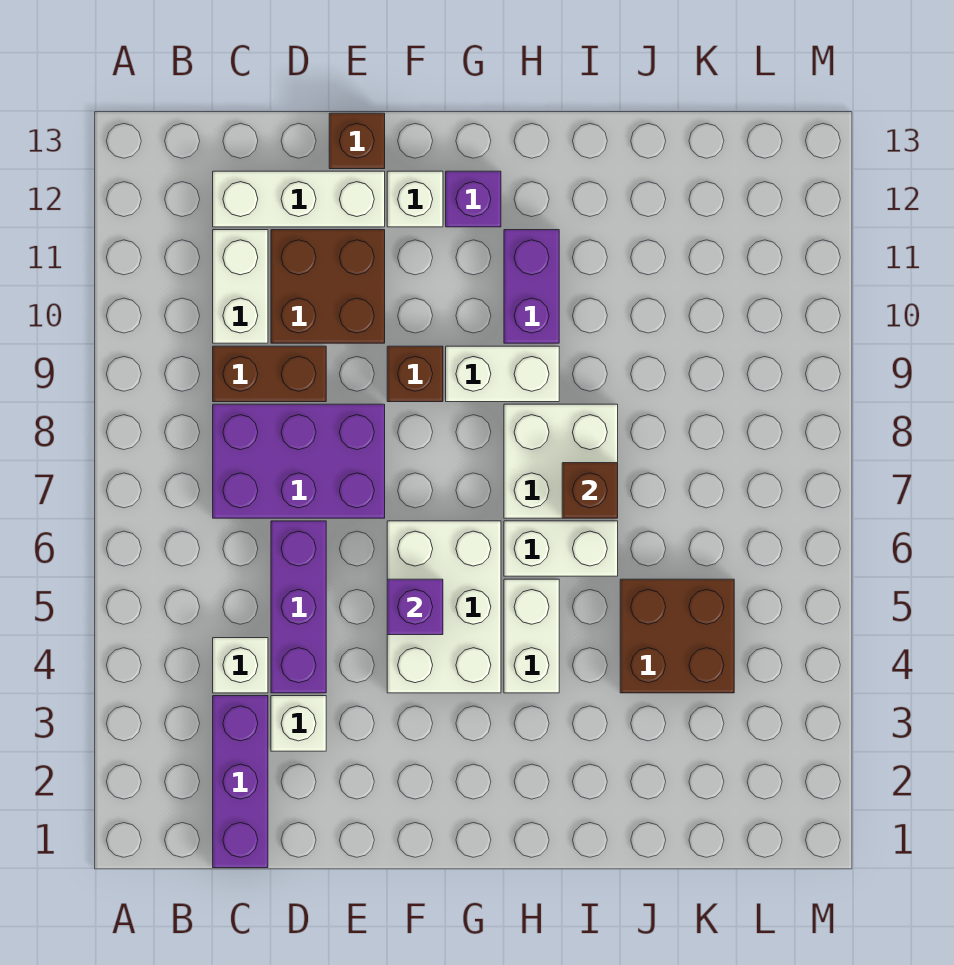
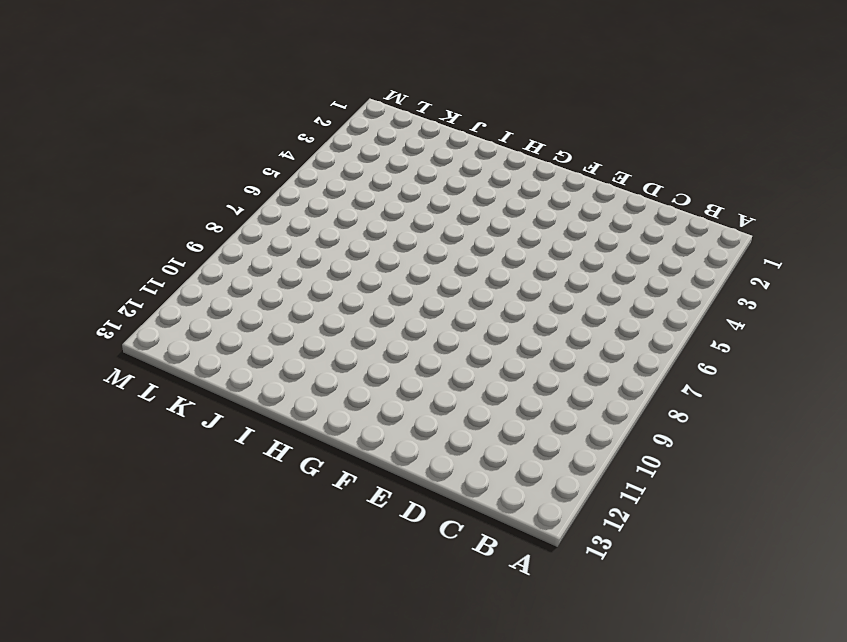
none -> purple 1x3 brick [213,696,268,868]
none -> white 1x1 brick [213,638,268,693]
none -> purple 2x3 brick [213,404,385,518]

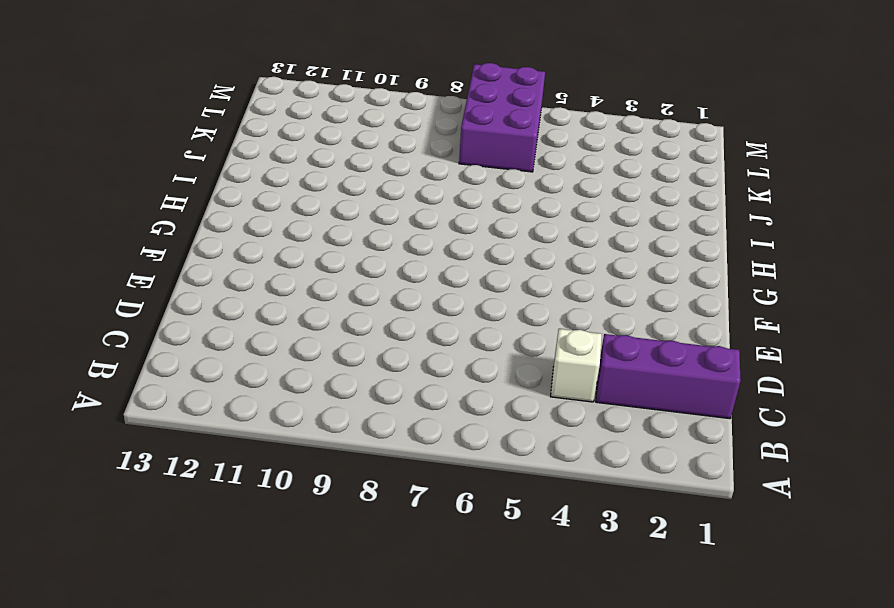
purple 2x3 brick [459,63,545,172] -> purple 2x3 brick moved to [213,404,385,518]
none -> brown 1x2 brick [213,346,326,402]
none -> white 1x2 brick [213,230,268,343]
none -> white 1x3 brick [213,171,385,227]

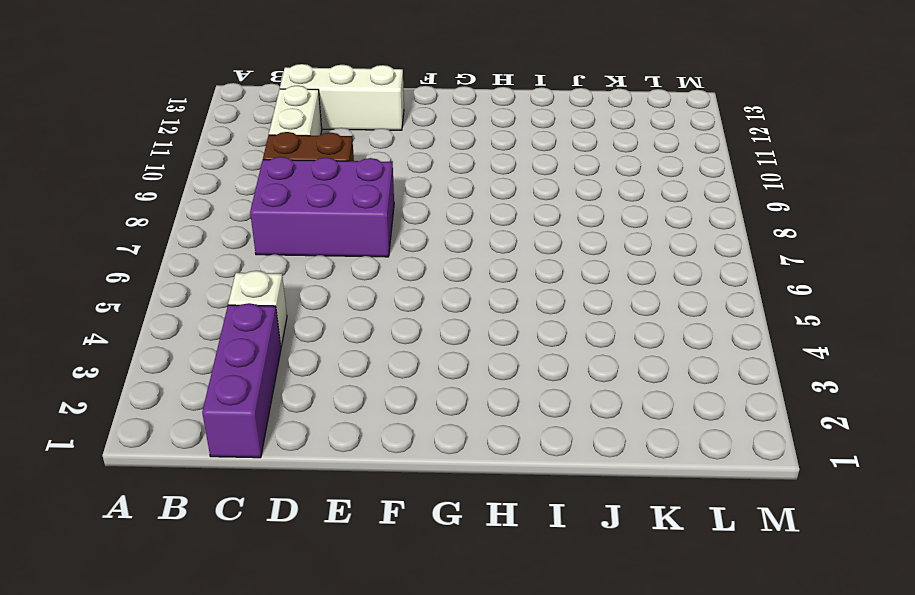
none -> white 1x1 brick [271,696,326,751]
none -> purple 1x3 brick [271,521,326,693]
none -> brown 2x2 brick [271,230,385,343]

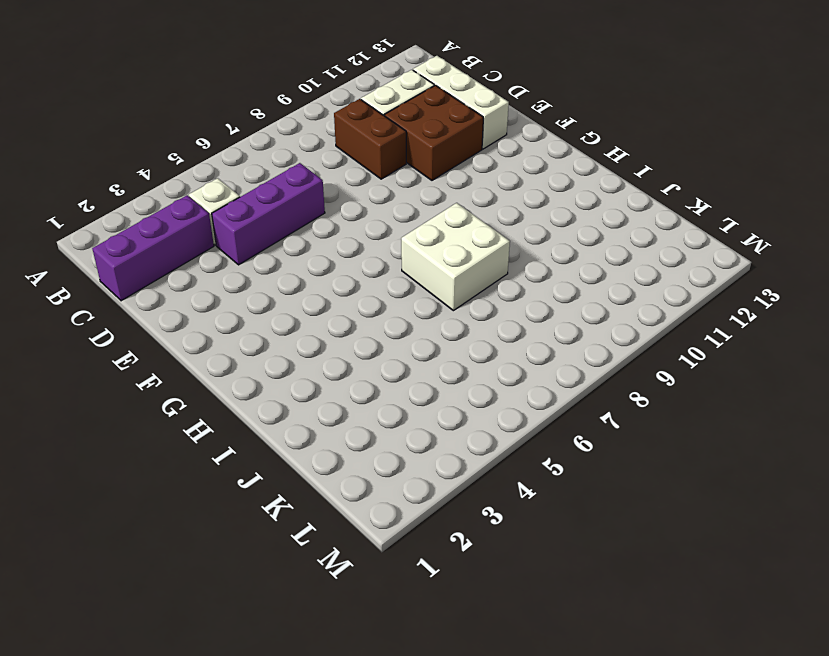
none -> purple 2x3 brick [213,404,385,518]
none -> white 1x1 brick [271,696,326,751]
none -> brown 1x1 brick [329,113,385,169]

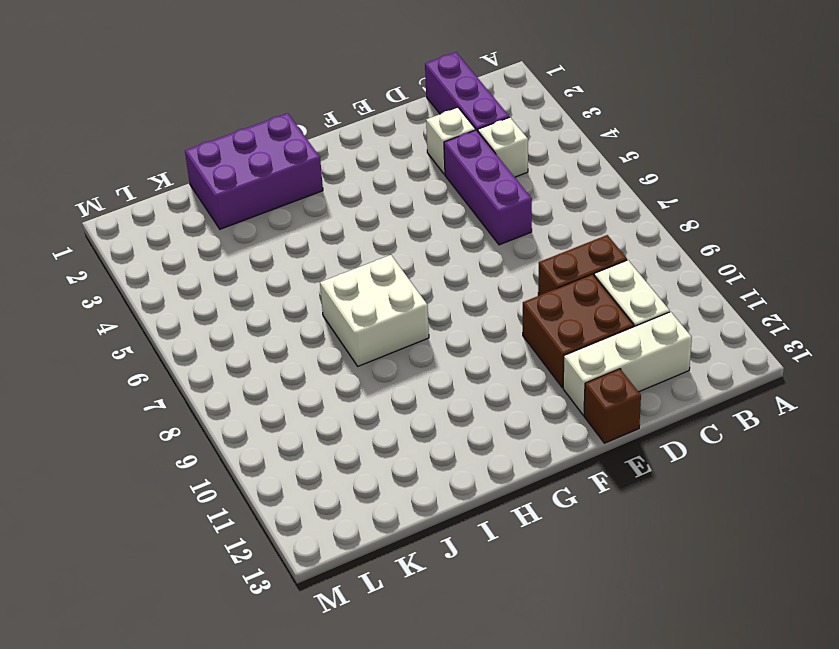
purple 2x3 brick [185,113,323,229] -> purple 2x3 brick moved to [213,404,385,518]
none -> white 2x3 brick [387,521,501,693]
none -> brown 1x1 brick [387,346,443,402]
none -> white 1x1 brick [387,171,443,227]

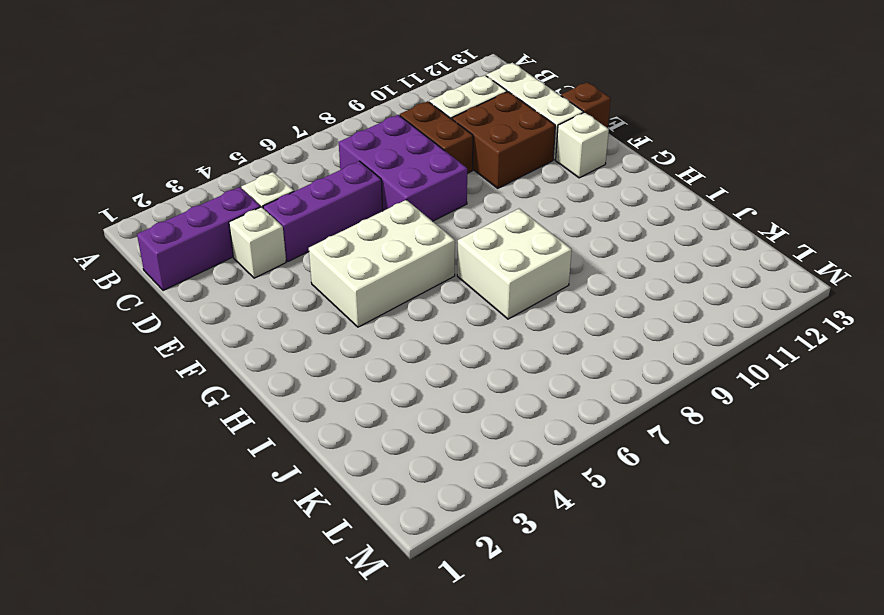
none -> brown 1x1 brick [387,346,443,402]
none -> white 1x2 brick [446,346,559,402]
none -> purple 1x1 brick [446,171,501,227]

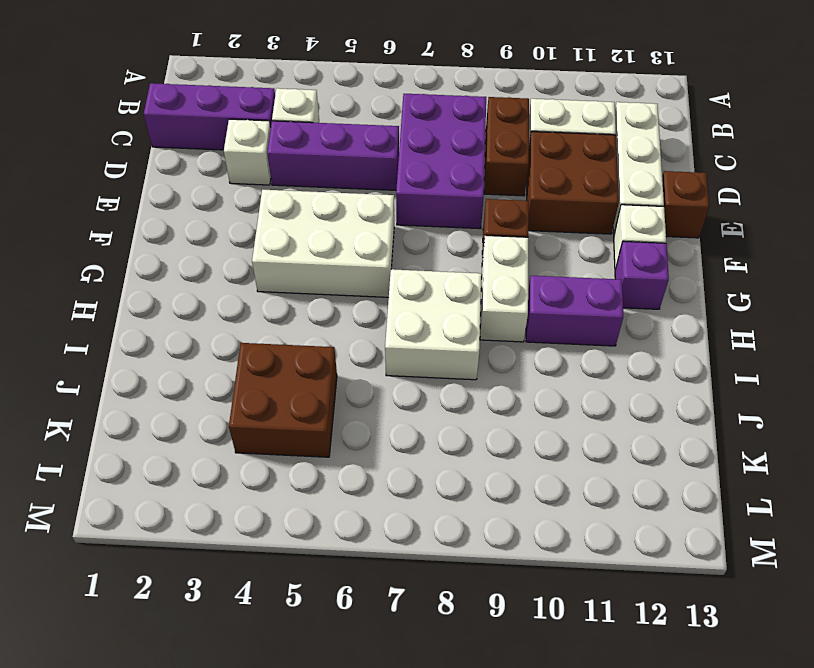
none -> white 1x2 brick [504,579,559,693]
none -> white 1x2 brick [504,521,618,576]
none -> purple 1x1 brick [387,579,443,635]

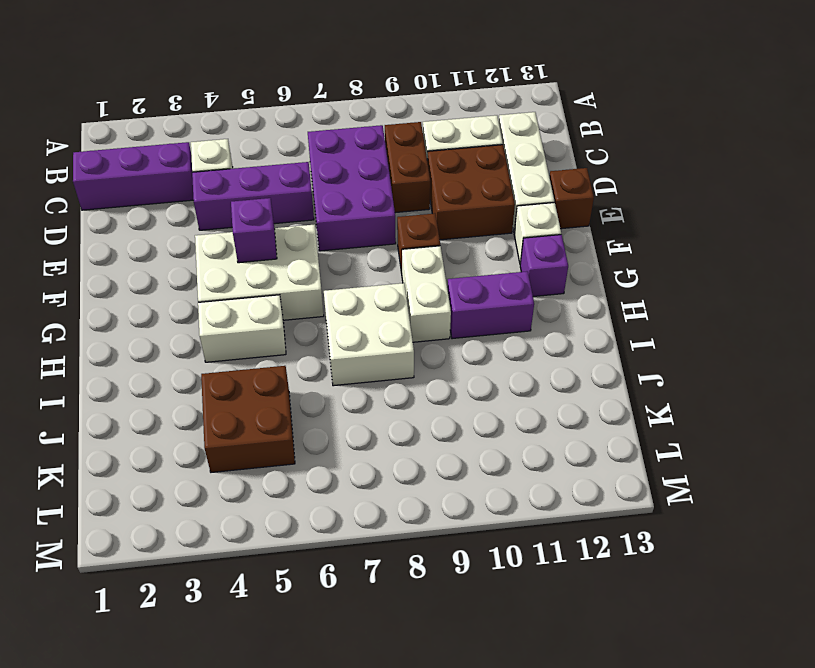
none -> white 1x1 brick [271,696,326,751]
none -> white 1x2 brick [504,521,618,576]
none -> brown 1x1 brick [562,463,618,518]

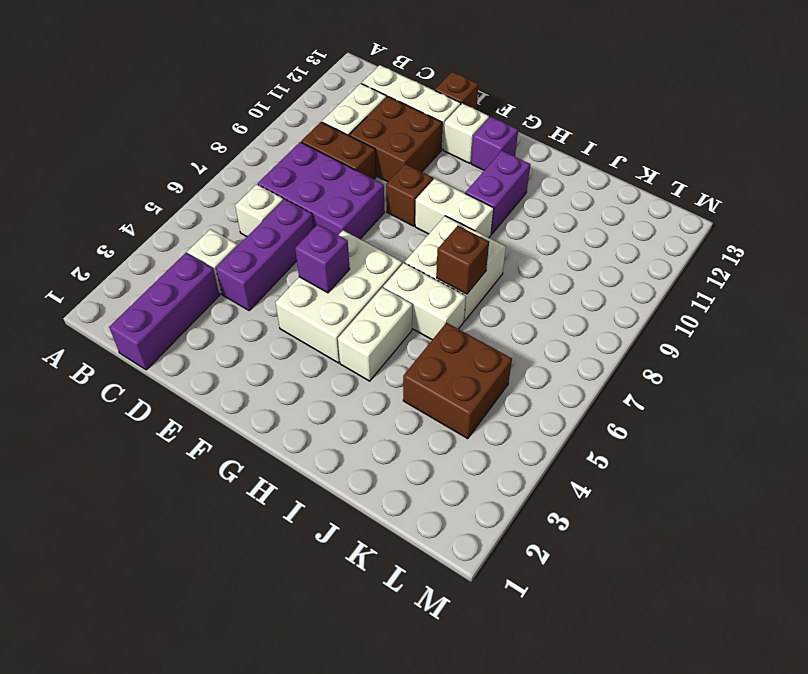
white 1x1 brick [235,184,284,236] -> white 1x1 brick moved to [271,696,326,751]

